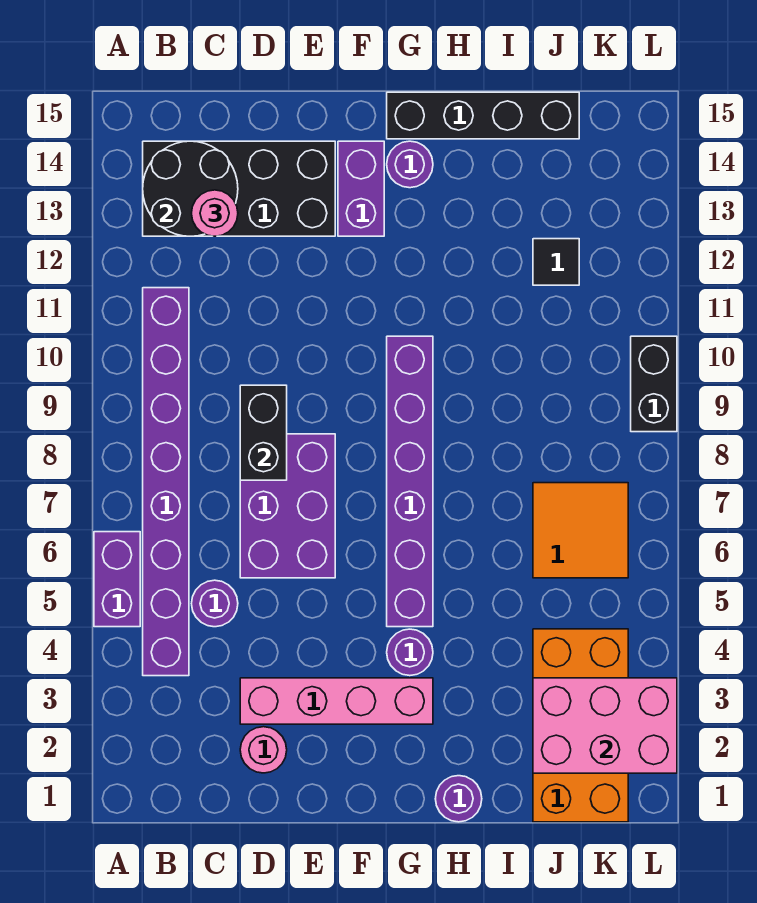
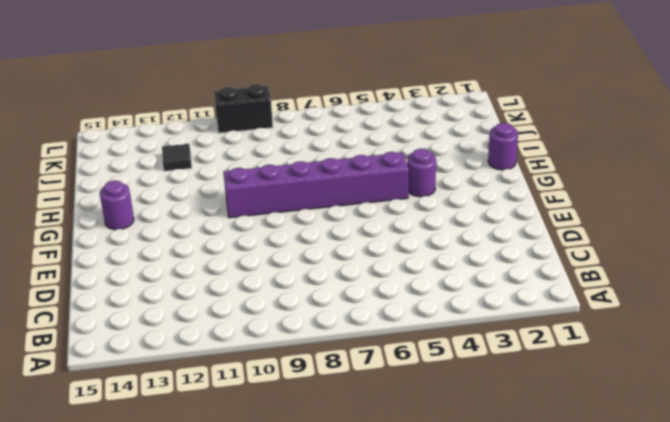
none -> purple 1x2 brick [94,532,140,627]
none -> purple 1x8 brick [143,288,189,676]
none -> black 2x4 brick [143,141,335,236]

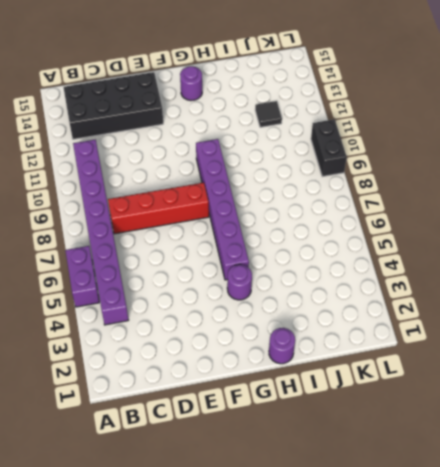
red 1x4 brick [108,183,209,234] -> purple 2x3 brick [240,434,335,578]
none -> purple 1x1 round brick [192,580,238,627]
none -> pink 1x1 round brick [240,727,287,773]
none -> pink 1x4 brick [240,678,433,724]

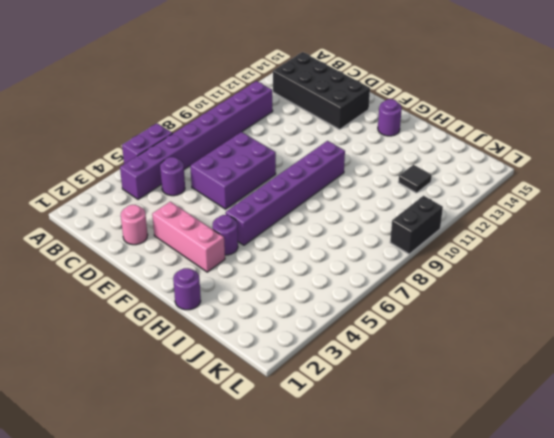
pink 1x3 brick [152,202,225,272] -> pink 1x4 brick [240,678,433,724]
none -> purple 1x2 brick [338,141,384,236]
none -> black 1x4 brick [387,92,579,139]
none -> orange 2x4 brick [533,629,628,822]

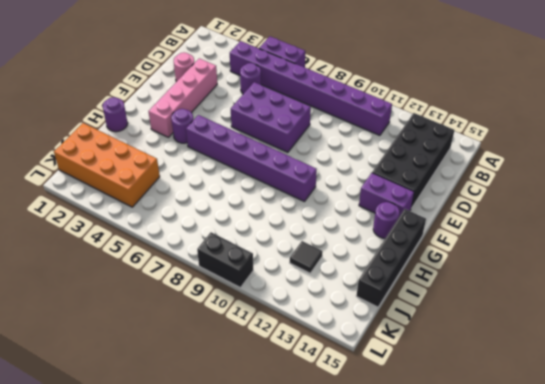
none -> orange 2x2 tile [533,483,628,578]
none -> black 2x2 round brick [143,141,238,236]
none -> black 1x2 brick [240,385,287,480]

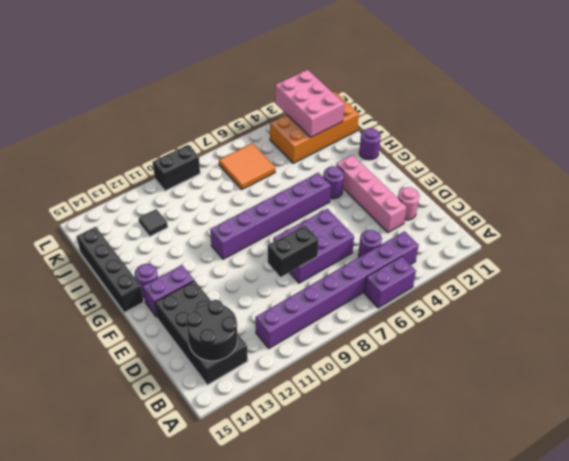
none -> pink 1x1 round brick [192,190,238,236]

